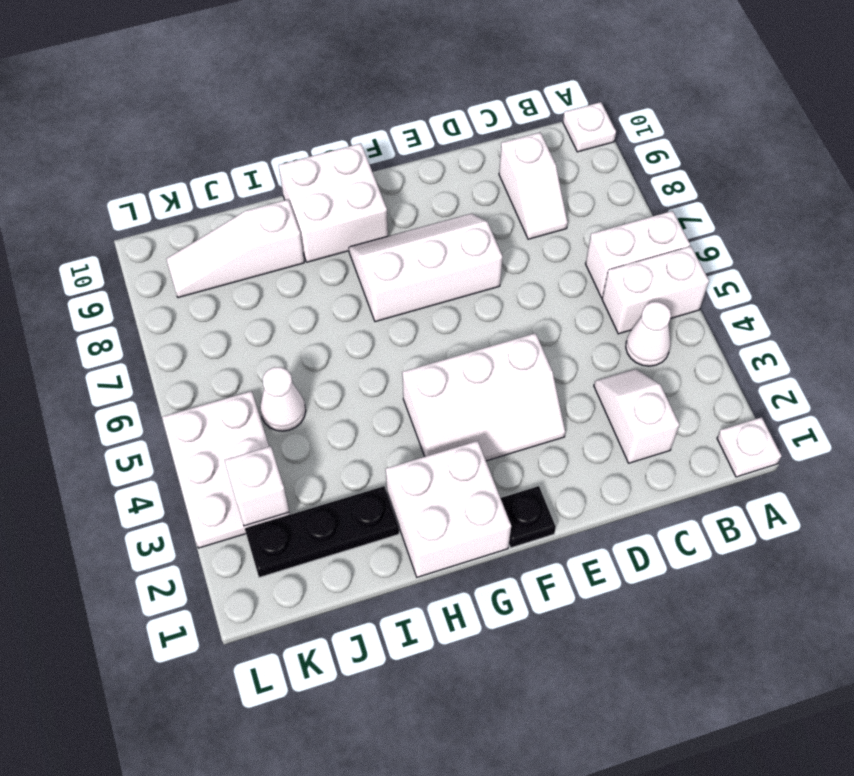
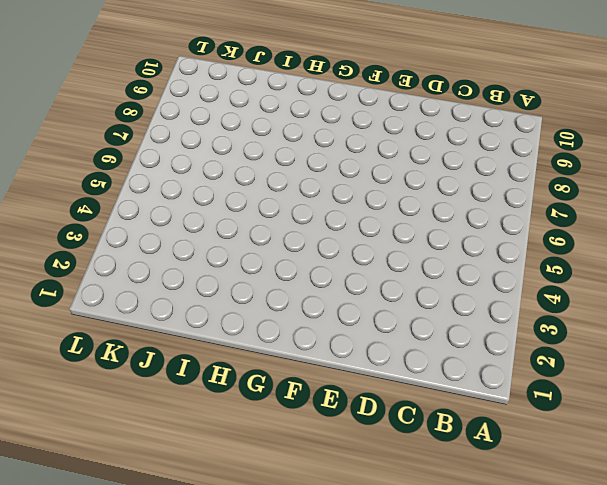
none -> white 1x1 plate [717,417,781,477]
none -> white 1x2 brick [602,246,709,334]
none -> white 1x2 brick [586,211,690,297]

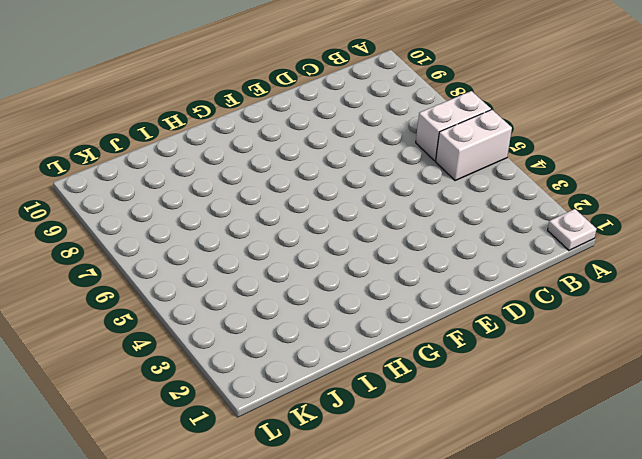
none -> white 1x1 plate [563,102,616,152]
none -> white 1x1 cone [626,302,671,366]
none -> white 1x2 slope [594,369,679,463]

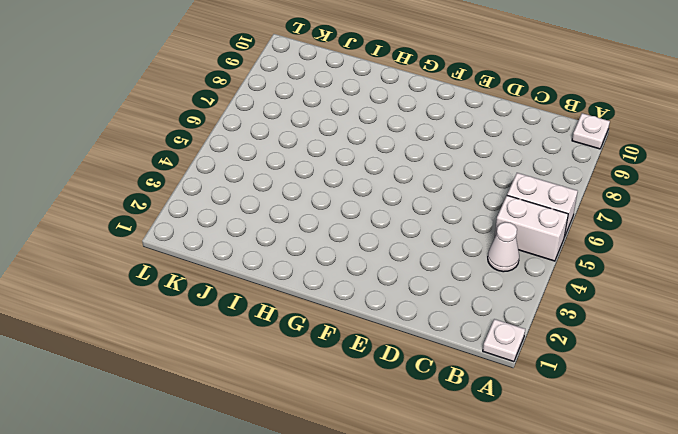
none -> white 1x2 slope [594,369,679,463]
none -> white 1x2 slope [499,132,568,239]
none -> white 2x3 slope [402,333,565,461]

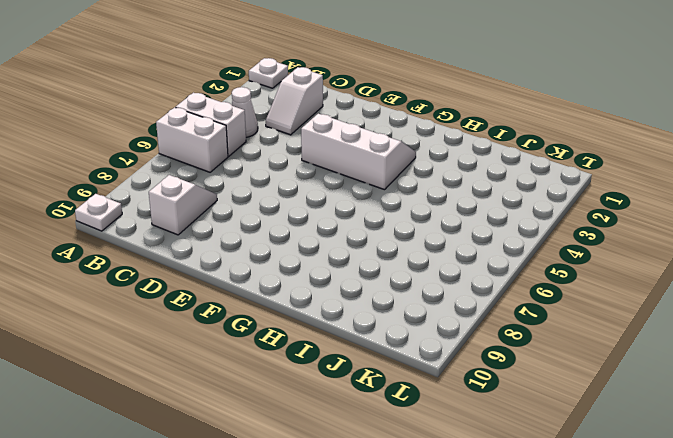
none -> white 2x3 slope [349,214,502,322]
none -> black 1x1 plate [501,486,556,548]
none -> white 2x2 brick [386,441,511,577]

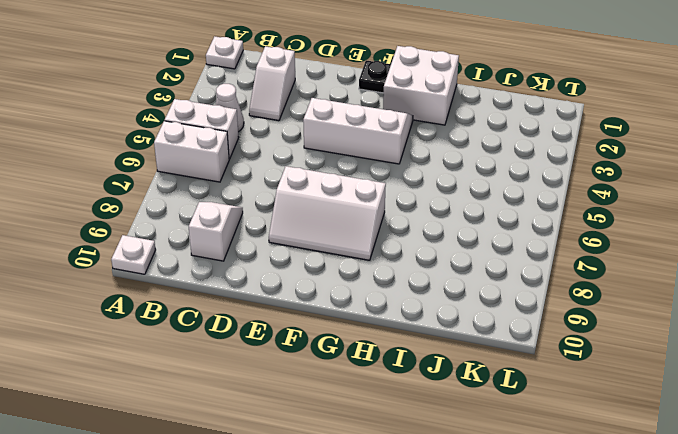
none -> white 2x2 brick [279,143,388,262]
none -> black 1x3 plate [245,486,399,577]
none -> white 1x3 slope [166,200,304,298]

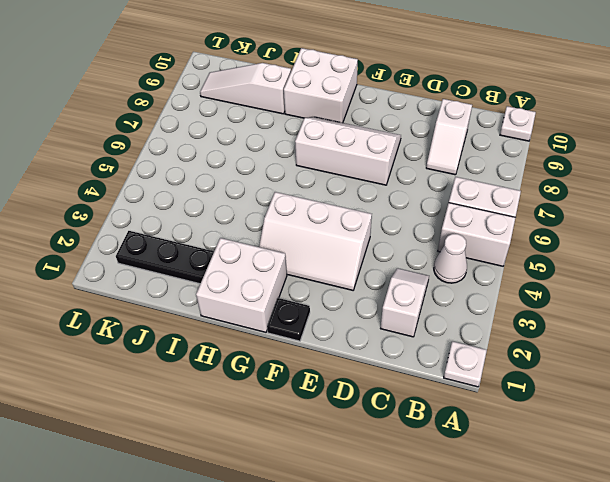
none -> white 1x1 cone [260,367,306,431]
none -> white 2x3 plate [162,391,290,548]
none -> white 1x1 brick [225,446,289,526]

